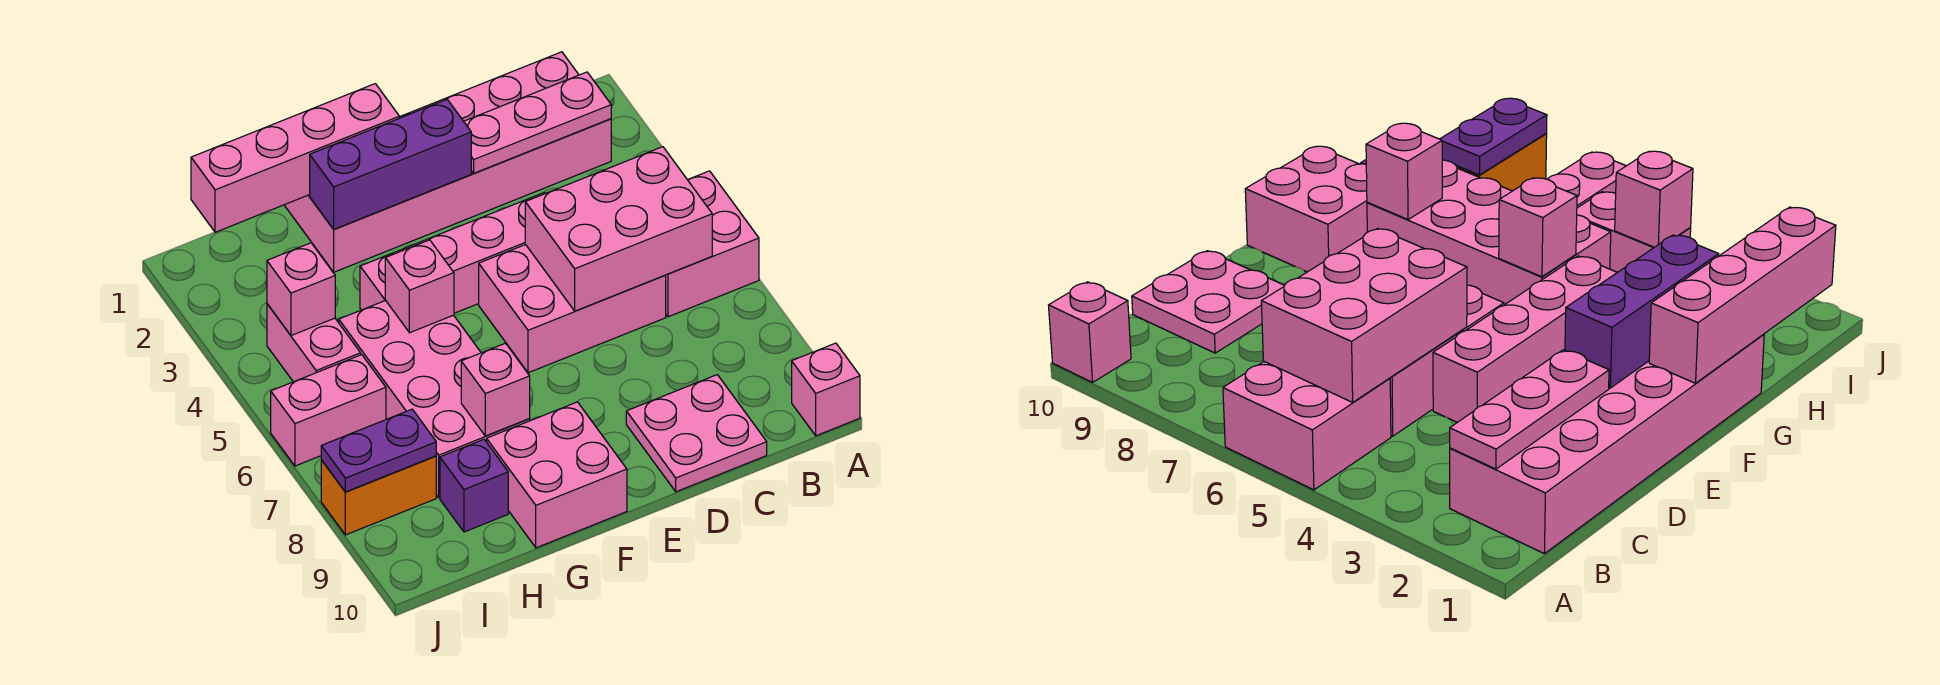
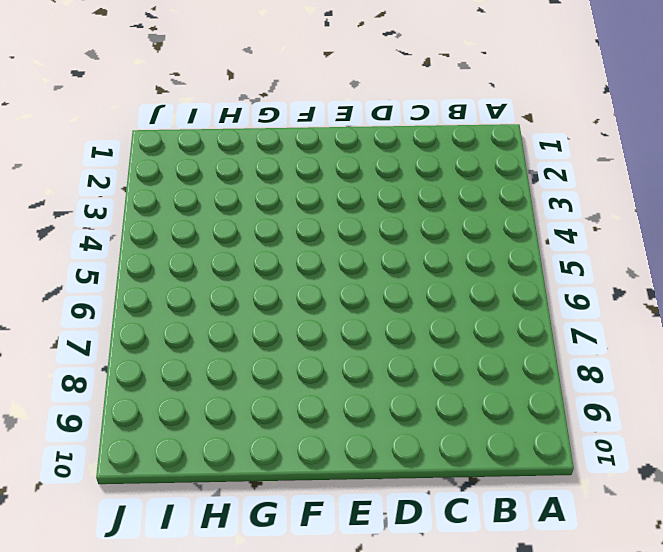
none -> pink 2x2 brick [666,171,759,317]
none -> pink 1x1 brick [792,343,860,436]
none -> pink 2x6 brick [285,52,611,272]

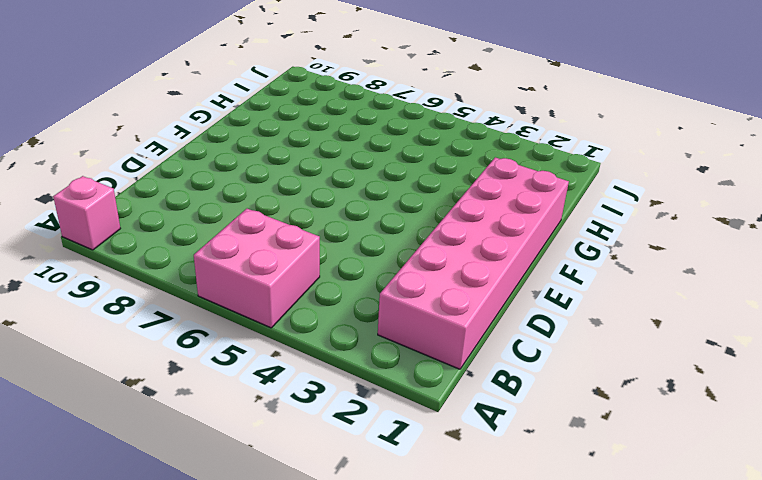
none -> pink 2x3 brick [479,244,666,373]
none -> pink 2x2 plate [626,375,767,492]
none -> pink 1x4 brick [360,193,545,313]

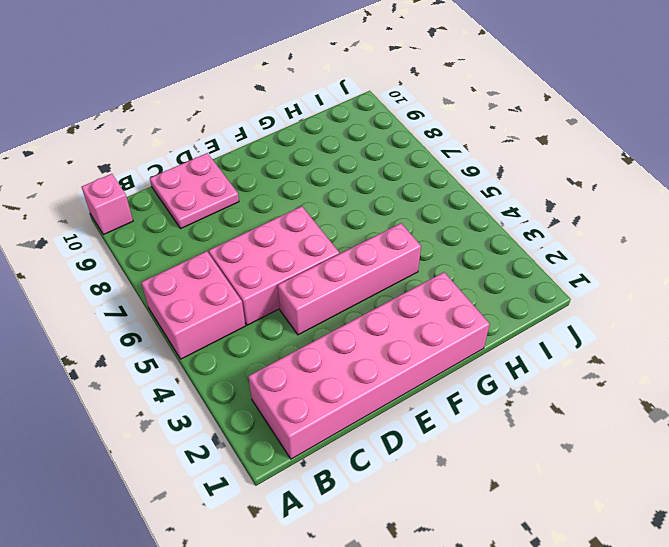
none -> pink 2x2 brick [487,402,627,548]
none -> pink 2x4 brick [339,300,530,497]
none -> purple 1x1 brick [440,439,508,532]

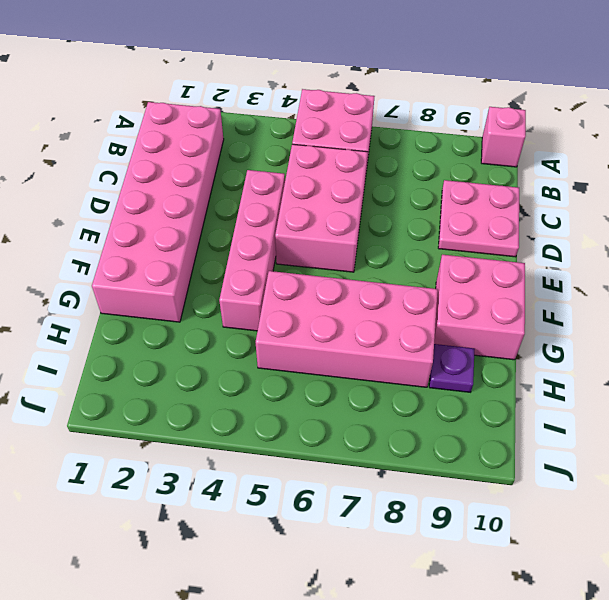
purple 1x1 plate [429,344,475,392] -> purple 1x1 brick [440,439,508,532]
none -> pink 1x2 brick [267,304,361,382]
none -> pink 1x2 brick [271,355,386,466]
none -> orange 1x2 brick [321,456,436,535]

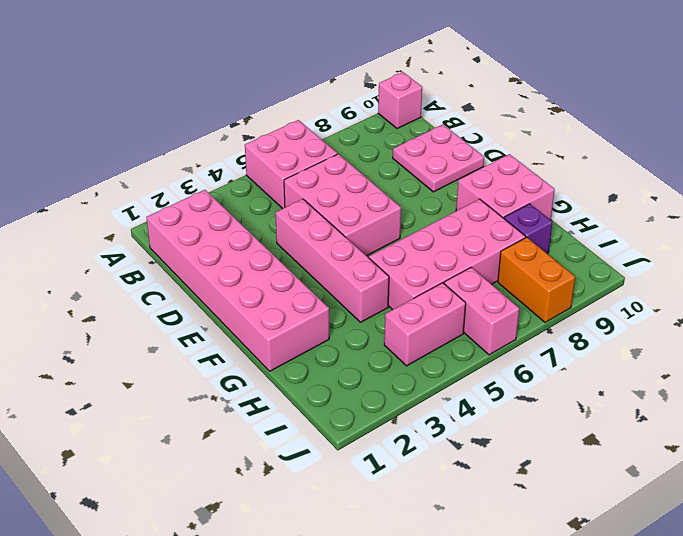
none -> pink 1x3 plate [464,72,611,173]
none -> pink 2x3 brick [525,147,712,311]
none -> purple 1x3 brick [310,99,471,229]

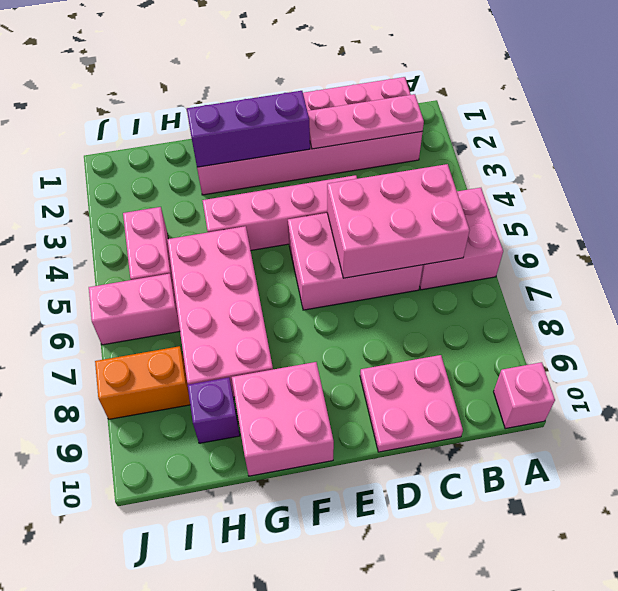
none -> pink 1x4 brick [191,84,399,232]
none -> pink 1x1 brick [385,240,454,333]
none -> pink 1x1 brick [461,343,530,436]

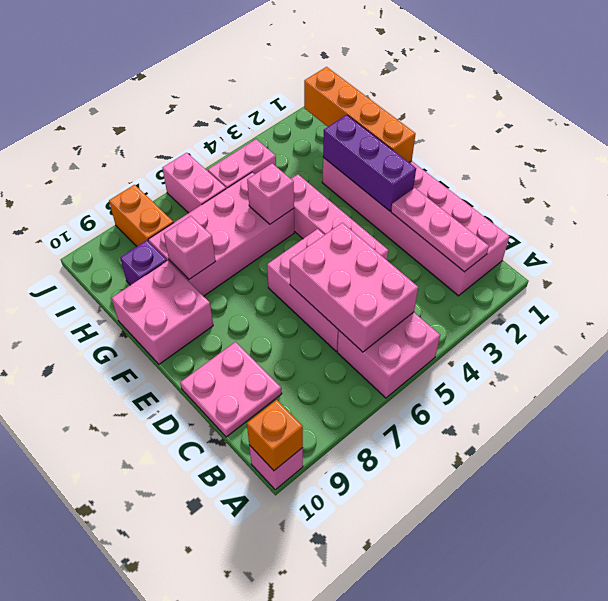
orange 1x1 brick [247,400,303,471] -> none
orange 1x4 brick [304,67,416,162] -> pink 1x4 brick [191,84,399,232]
none -> pink 1x1 brick [267,243,335,336]
none -> purple 1x2 plate [321,409,436,492]

